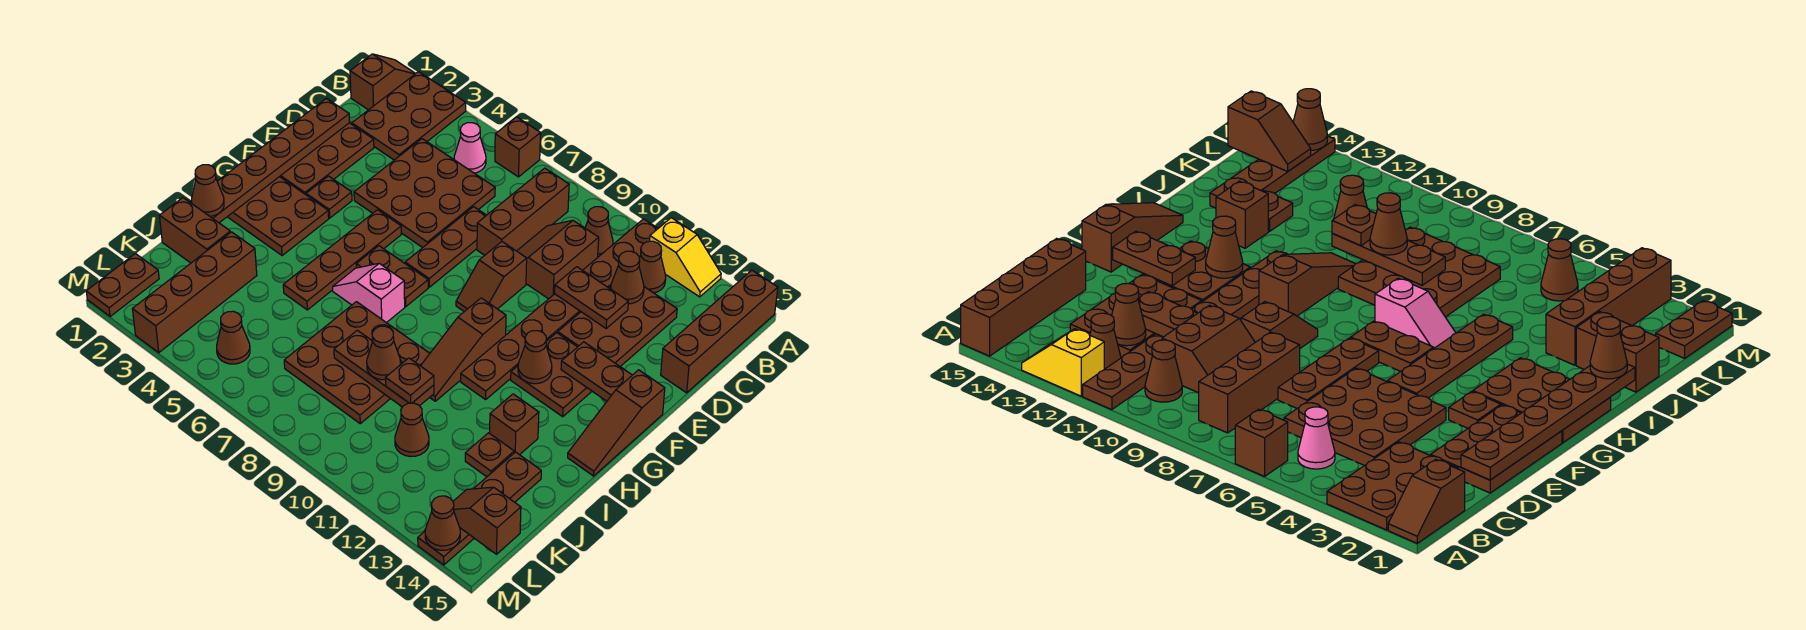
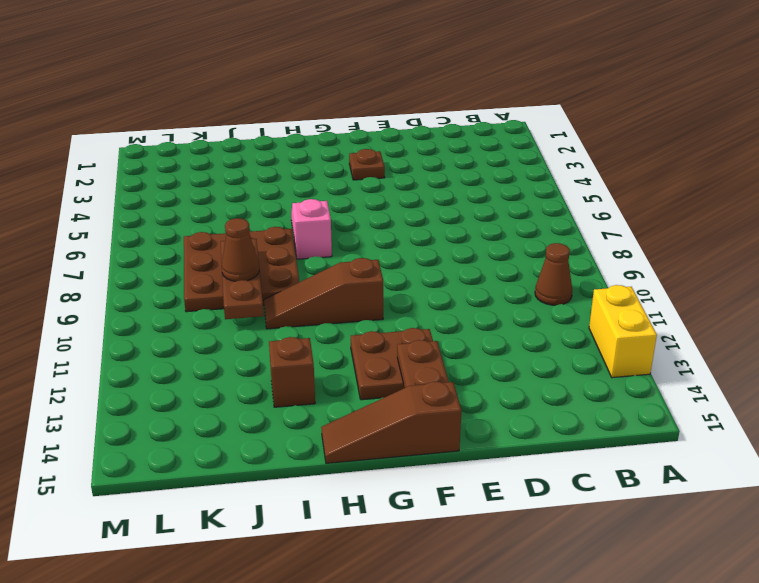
yellow 1x2 brick [589,285,657,378] -> yellow 1x2 slope [650,218,721,297]
none -> brown 1x2 slope [350,54,415,110]
none -> brown 2x3 plate [352,72,466,160]
none -> brown 1x1 brick [495,117,541,177]
none -> brown 1x8 plate [461,219,658,400]

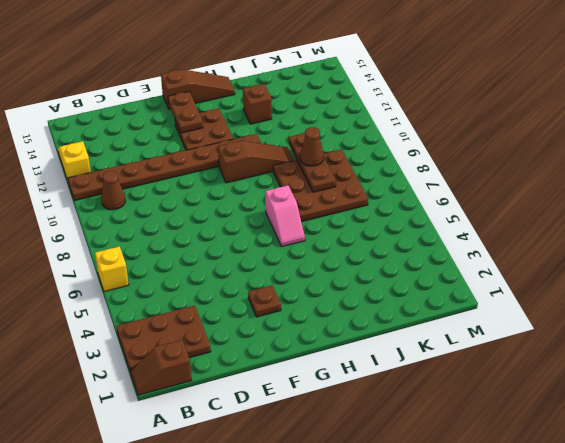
yellow 1x1 brick [95,246,129,292] -> brown 1x1 brick [495,117,541,177]
none -> brown 1x4 brick [661,270,778,393]
none -> pink 1x1 cone [454,123,486,173]
none -> brown 1x3 brick [477,168,569,255]
none -> brown 1x1 cone [639,241,666,293]

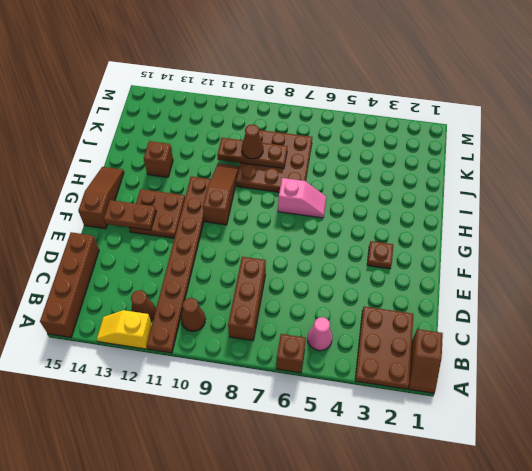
none -> brown 3x3 plate [354,139,495,248]
none -> brown 2x2 slope [517,220,599,299]
none -> brown 2x3 plate [558,287,677,366]
none -> brown 2x3 plate [280,123,374,195]

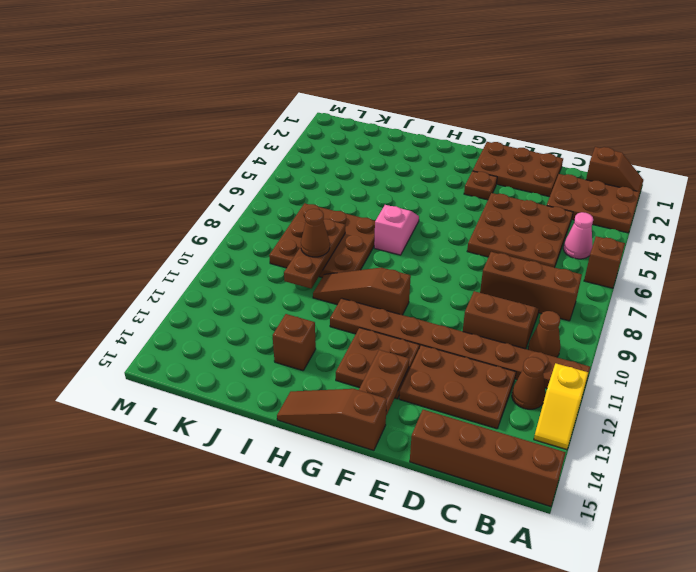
none -> brown 1x3 plate [405,207,486,287]
none -> brown 1x2 slope [456,242,527,312]
none -> brown 1x4 plate [283,210,401,310]
none -> brown 2x3 plate [228,177,329,256]

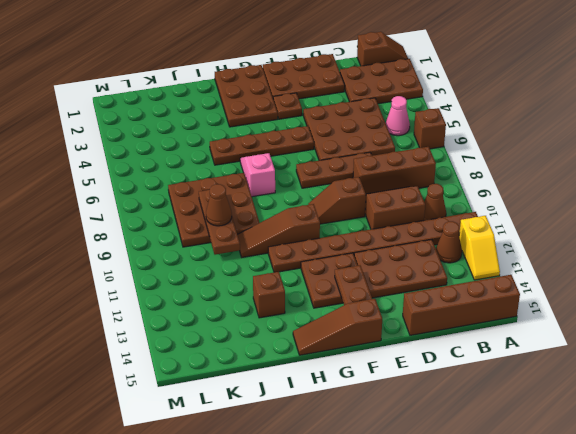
none -> brown 1x2 plate [356,246,428,307]
none -> brown 1x2 brick [160,198,230,263]
none -> brown 1x4 brick [132,232,257,353]
none -> brown 1x1 plate [465,433,514,477]

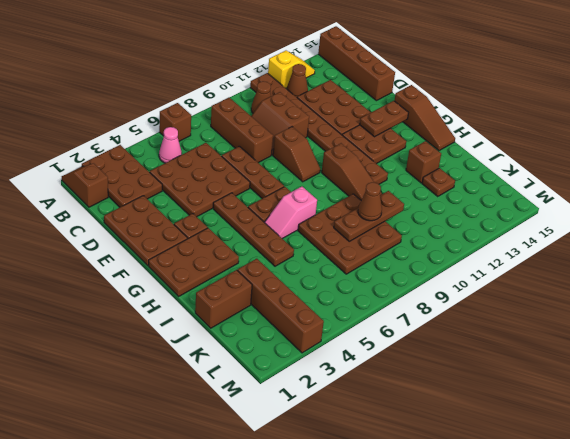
none -> brown 1x4 plate [418,452,541,565]
none -> brown 1x1 cone [395,403,429,457]
none -> brown 1x2 plate [86,254,159,316]
none -> brown 1x1 cone [217,311,250,364]

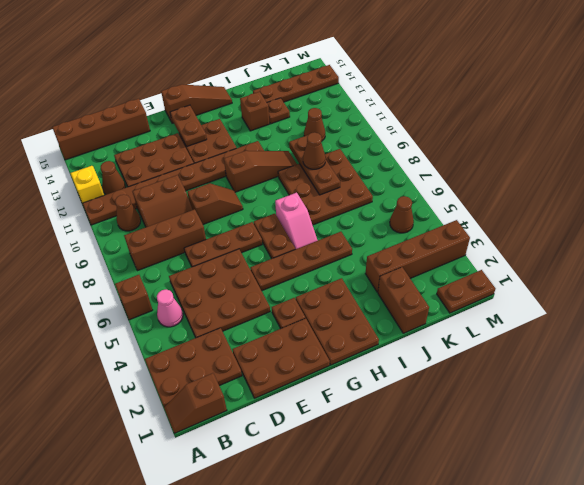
none -> brown 1x1 cone [611,251,644,304]
none -> brown 1x6 plate [190,98,350,223]
none -> brown 1x2 plate [555,267,628,328]
none -> brown 1x1 cone [518,331,552,384]

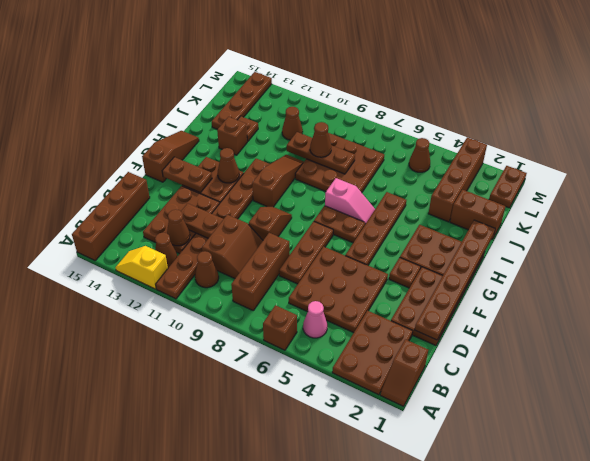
none -> brown 1x2 slope [453,487,521,554]
none -> brown 1x1 cone [425,496,460,550]
none -> brown 1x1 cone [192,165,224,217]
none -> brown 1x1 plate [386,358,434,403]

